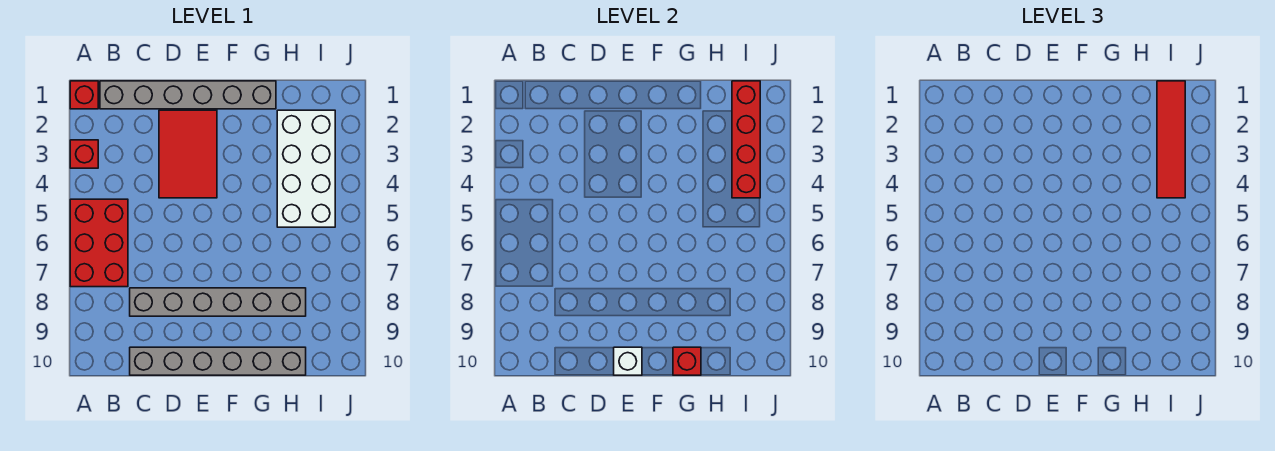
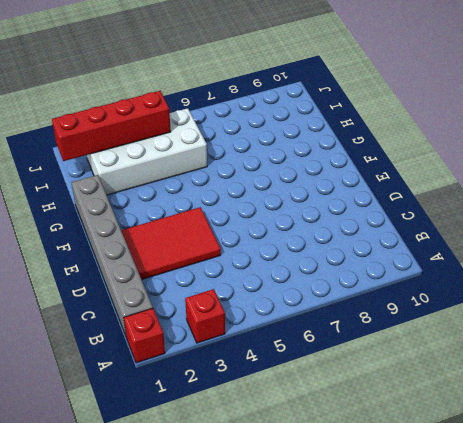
none -> red 2x3 brick [70,199,128,287]
none -> grey 1x6 brick [130,288,306,316]
none -> grey 1x6 brick [130,347,306,375]

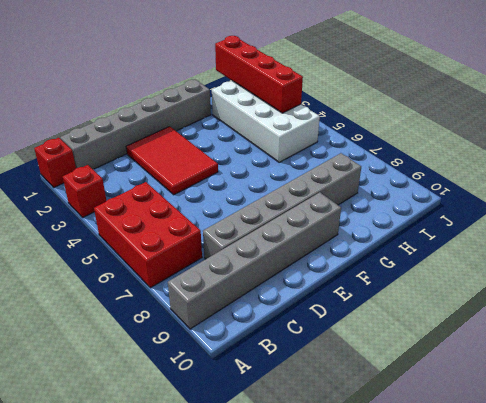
grey 1x6 brick [168,192,341,329] -> grey 1x6 brick moved to [130,347,306,375]
none -> white 1x1 brick [614,347,642,375]
none -> red 1x1 brick [673,347,701,375]
none -> red 1x4 tile [1157,81,1185,198]

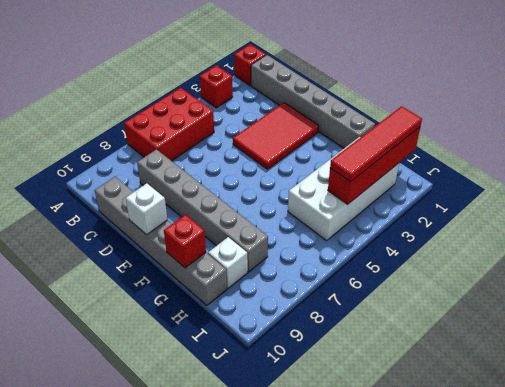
white 1x1 brick [208,237,248,288] -> none

